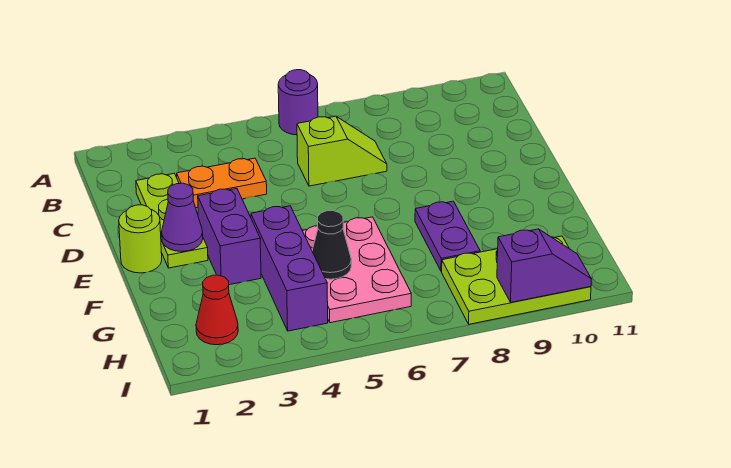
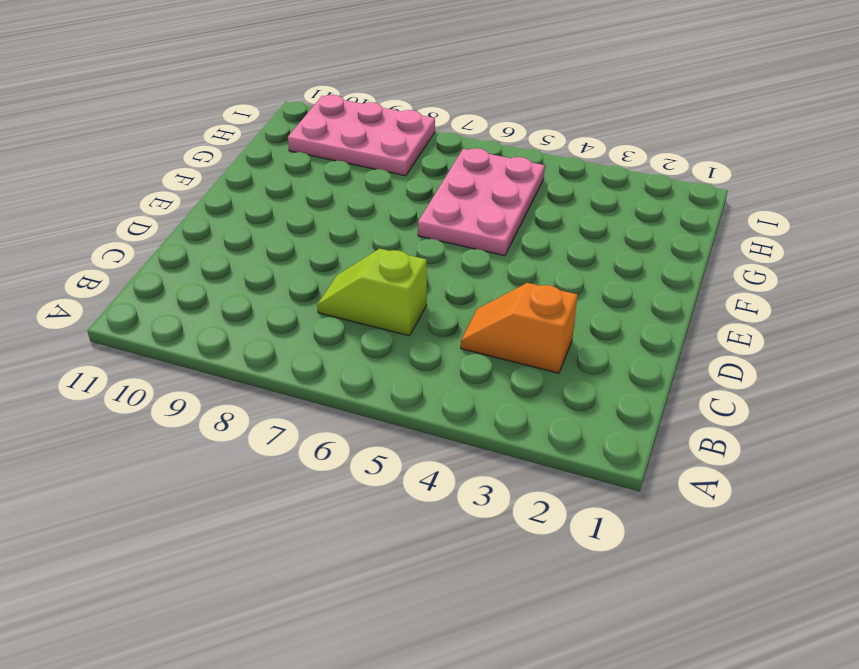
orange 1x2 slope [461,283,577,373] -> orange 1x2 plate [177,158,267,208]
pink 2x3 plate [288,95,435,176] -> lime 2x3 plate [442,236,591,324]
none -> purple 1x1 round brick [278,70,318,135]
none -> lime 1x3 plate [136,174,208,268]
none -> lime 1x1 round brick [119,205,162,273]

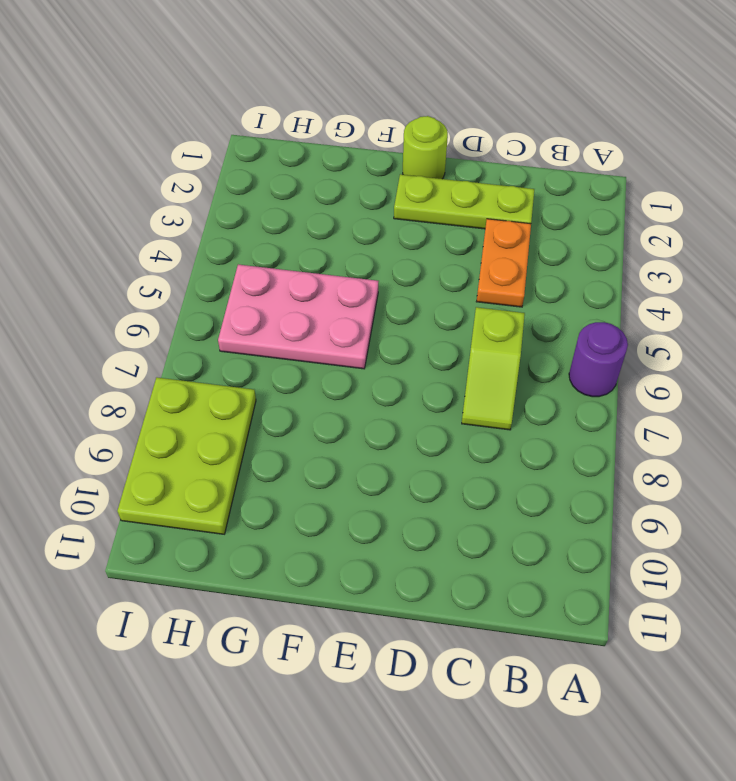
none -> purple 1x2 brick [198,188,261,285]
none -> purple 1x3 brick [251,206,328,331]
none -> purple 1x2 plate [415,201,480,271]

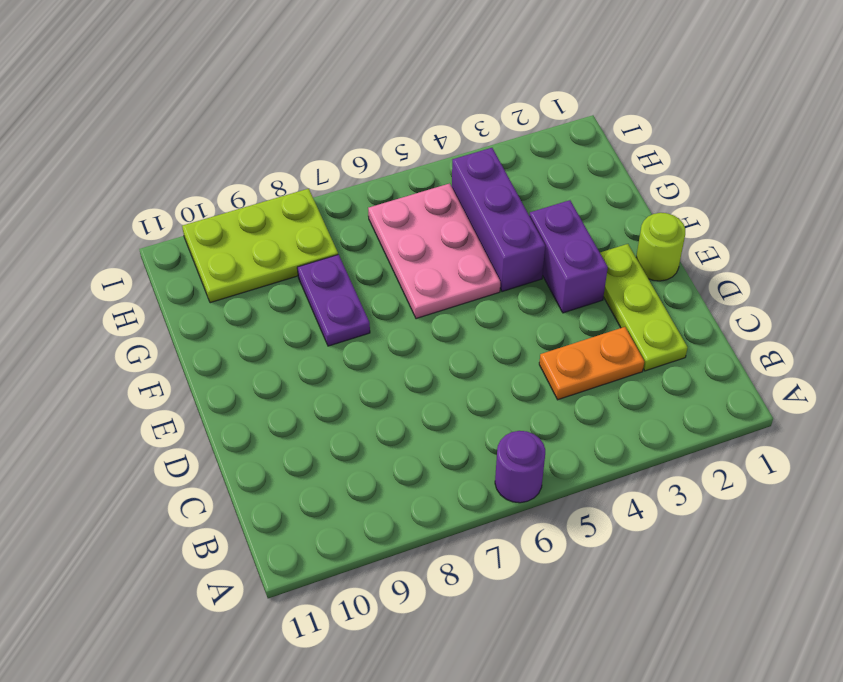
none -> lime 1x2 slope [297,116,387,186]
none -> red 1x1 cone [196,275,238,345]
none -> purple 1x1 cone [162,183,203,252]

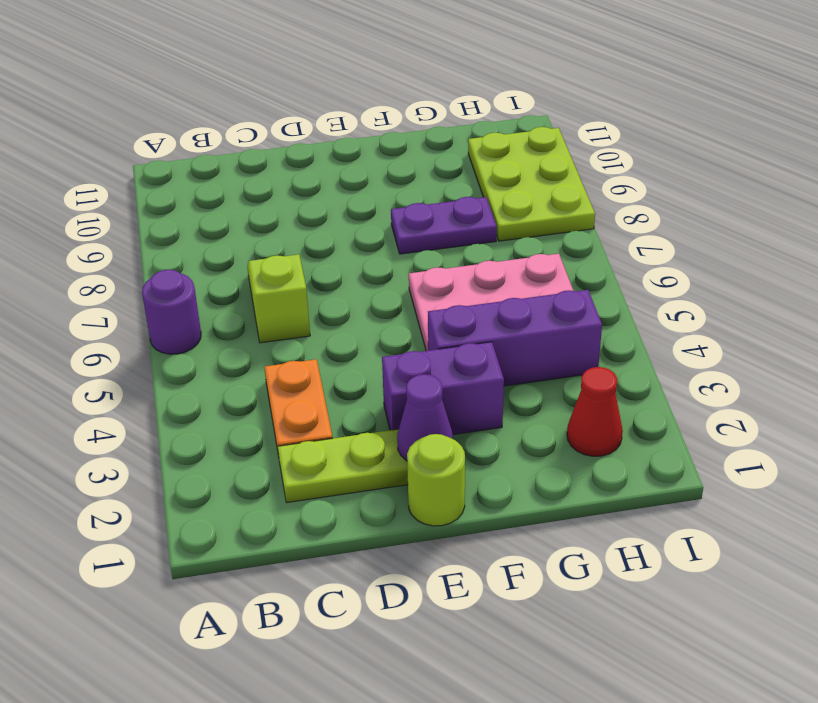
none -> black 1x1 cone [312,211,351,279]
none -> purple 1x2 slope [497,229,591,302]

